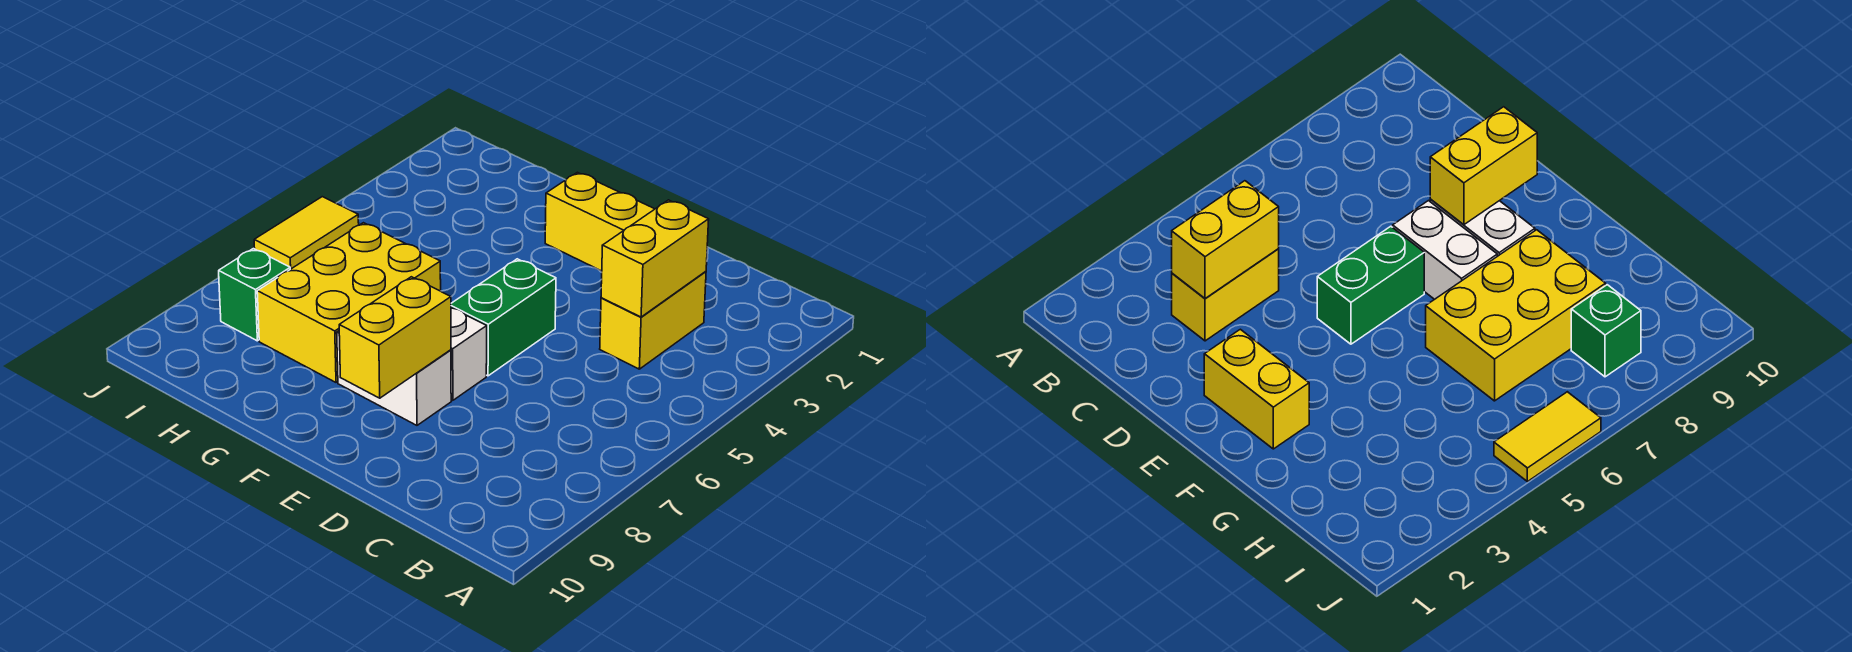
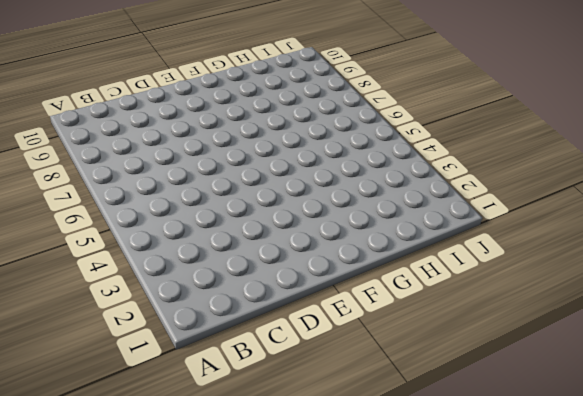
none -> yellow 1x2 brick [600,271,706,369]
none -> yellow 1x2 brick [545,172,654,271]

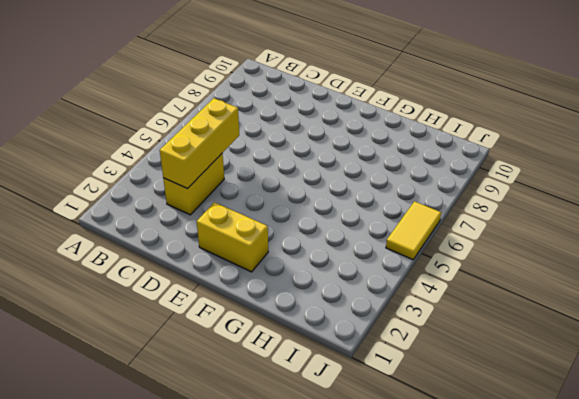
yellow 1x3 brick [160,98,239,189] -> yellow 1x2 brick [601,200,709,317]
none -> green 1x2 brick [451,259,556,376]
none -> white 1x2 brick [451,308,487,400]

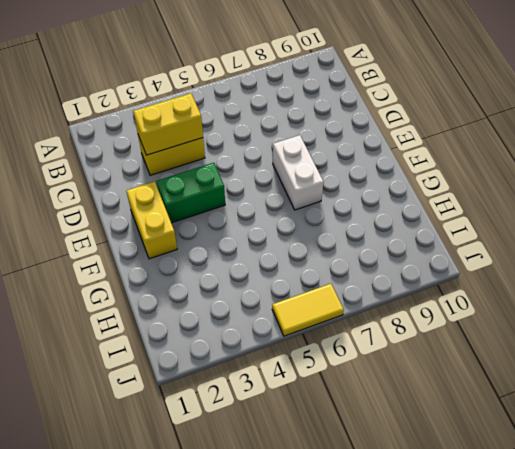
green 1x2 brick [156,163,225,223] -> green 1x2 brick moved to [451,259,556,376]
none -> white 1x2 brick [337,331,451,425]
none -> yellow 2x3 brick [257,223,441,382]

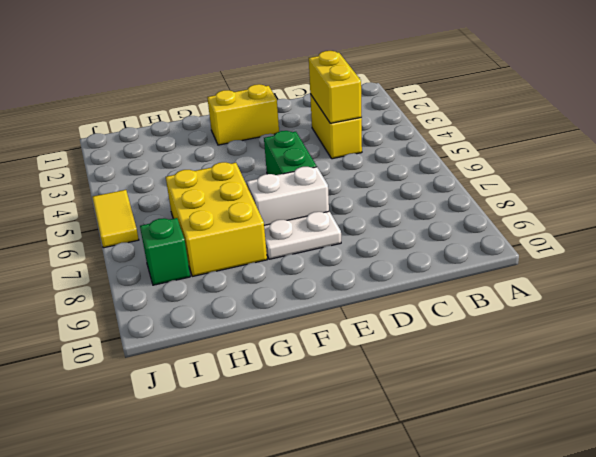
white 1x2 plate [264,211,341,259] -> white 1x2 brick [337,331,451,425]
none -> yellow 1x2 brick [339,277,451,398]

